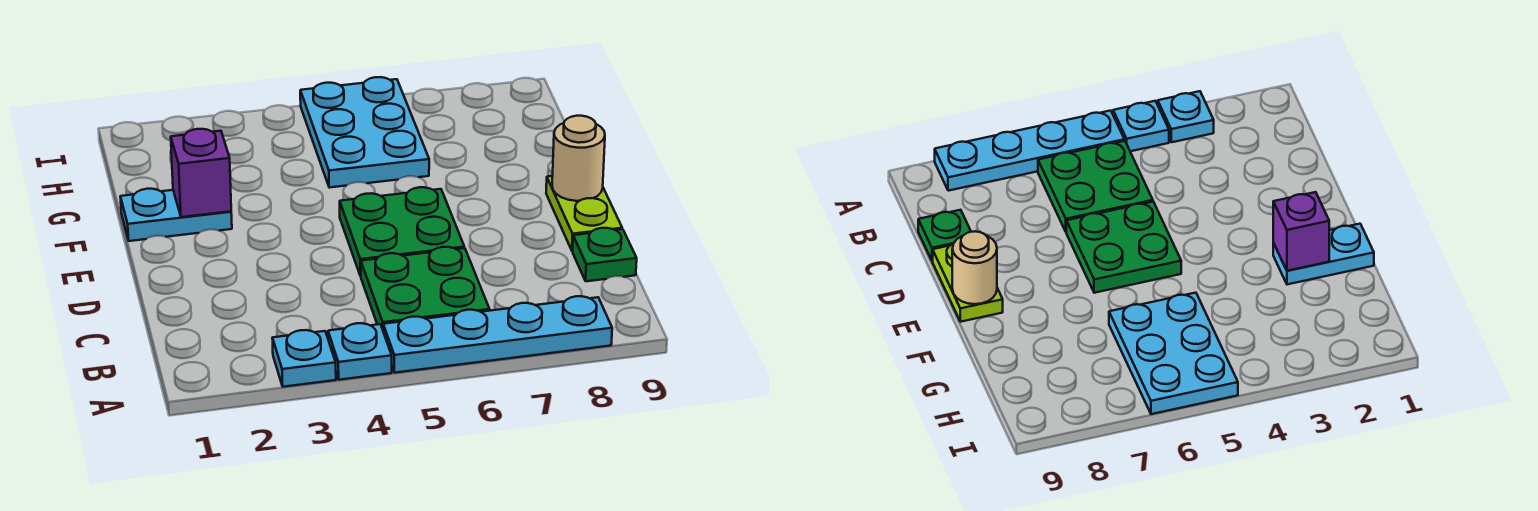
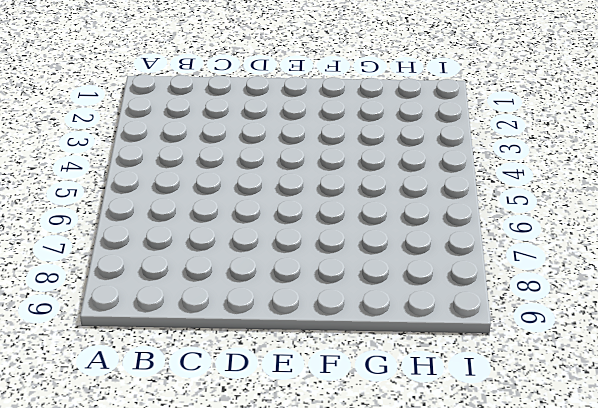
none -> cyan 1x1 plate [272,330,336,387]
none -> cyan 1x1 plate [328,323,392,380]

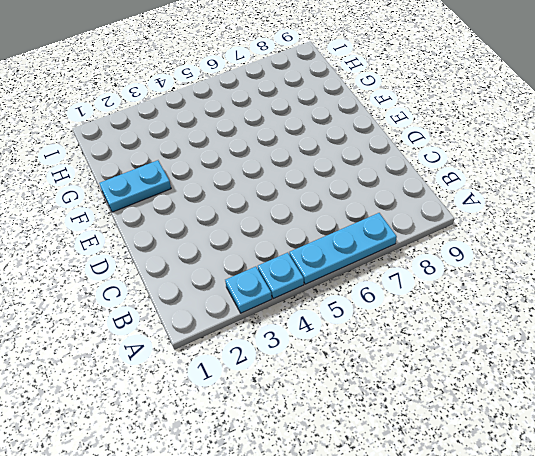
cyan 1x3 plate [289,213,397,284] -> cyan 1x4 plate [383,296,612,373]
none -> green 2x2 plate [361,247,490,329]
none -> green 1x1 plate [573,228,637,281]

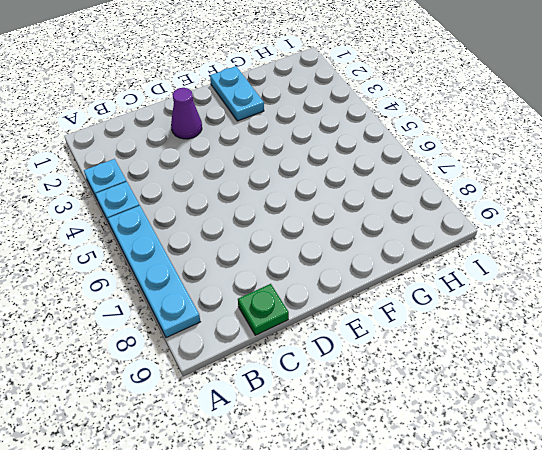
purple 1x1 cone [171,88,202,139] -> none
none -> green 2x2 plate [361,247,490,329]
none -> green 2x2 plate [340,187,464,276]

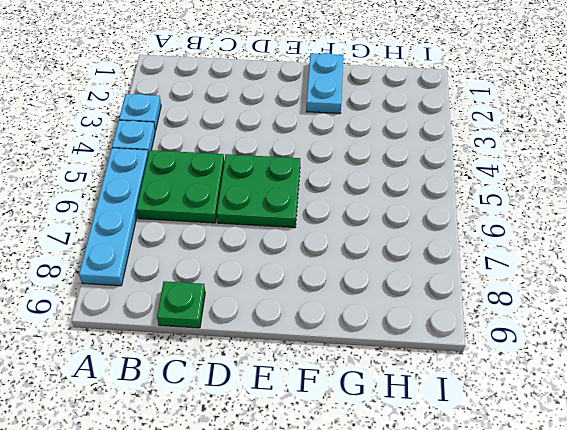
none -> lime 1x2 plate [546,176,622,251]
none -> cyan 2x3 plate [300,77,429,188]

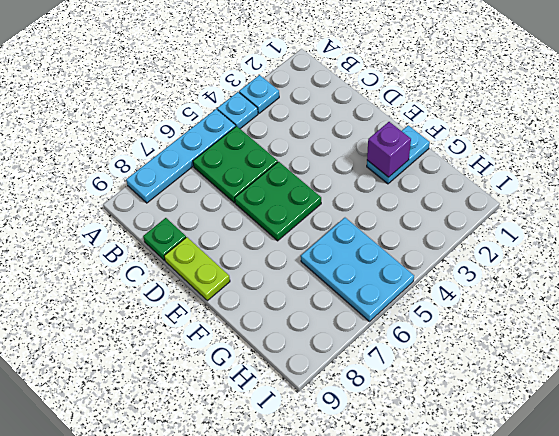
none -> tan 1x1 round brick [552,116,605,201]

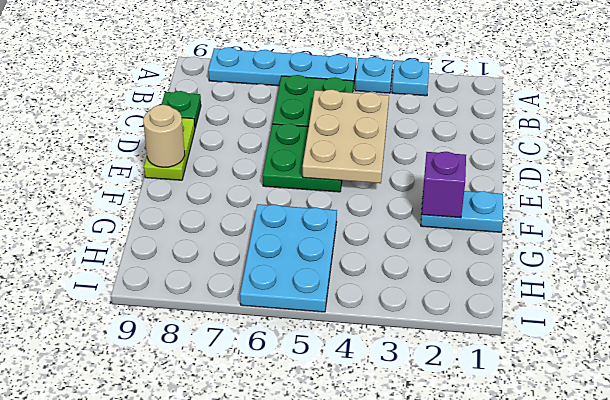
tan 2x3 plate [303,90,389,183] -> none

